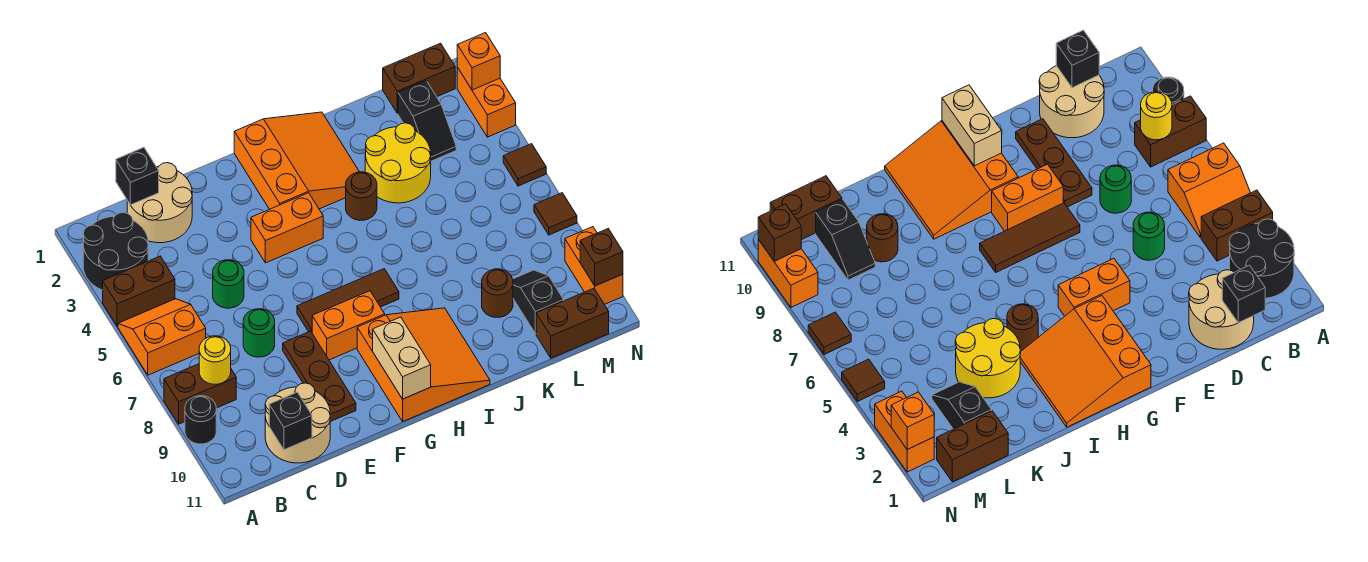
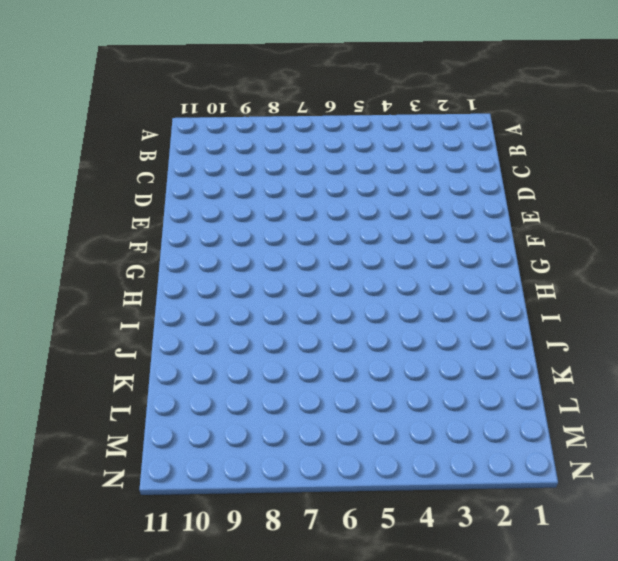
none -> black 2x2 round brick [83,212,148,290]
none -> brown 1x2 brick [103,256,175,326]
none -> orange 2x2 slope [118,299,206,375]
none -> brown 1x2 brick [164,364,236,424]

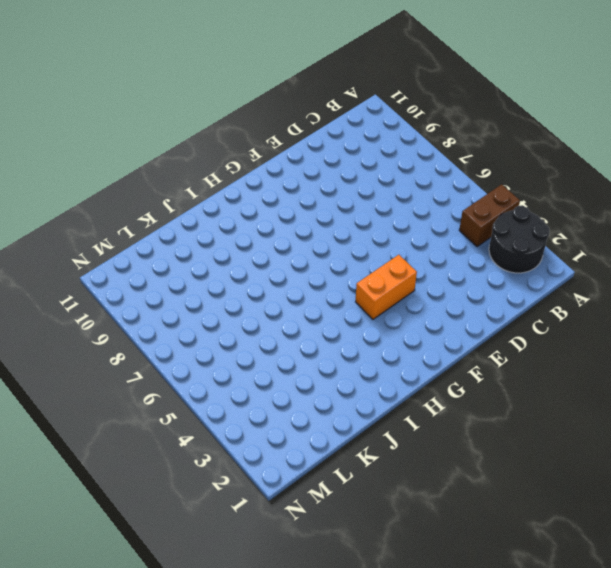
none -> orange 2x2 slope [118,299,206,375]
none -> brown 1x2 brick [164,364,236,424]
none -> black 1x1 round brick [185,396,216,444]
none -> tan 2x2 round brick [127,163,192,243]

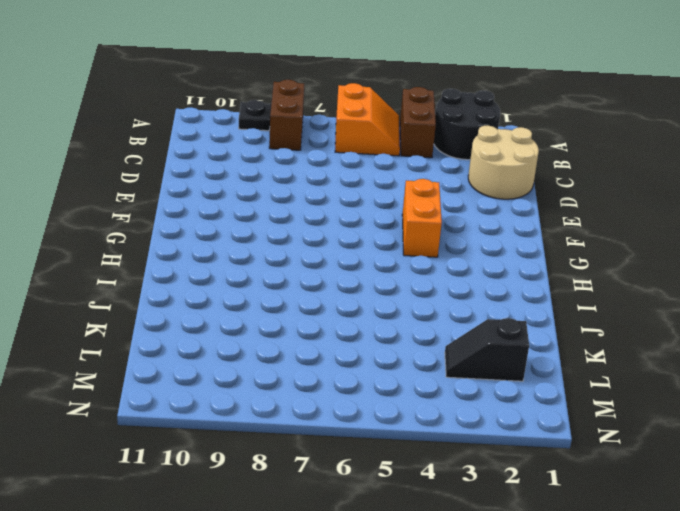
black 1x1 plate [239,100,271,131] -> black 1x1 round brick [185,396,216,444]
none -> tan 2x2 round brick [265,383,330,463]
none -> green 1x1 round brick [213,260,244,308]
none -> green 1x1 round brick [243,309,275,357]
none -> brown 1x3 plate [283,331,356,422]

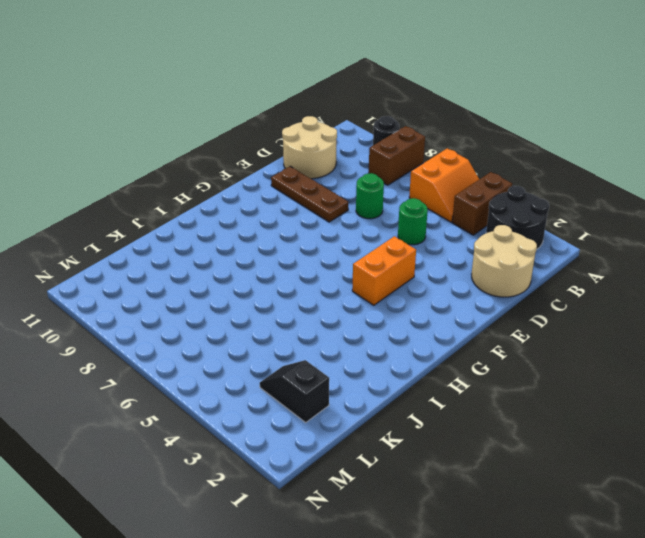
none -> brown 1x3 tile [297,269,399,332]
none -> orange 1x2 brick [312,291,385,360]
none -> orange 3x3 slope [234,112,359,209]
none -> orange 3x3 slope [357,308,490,421]

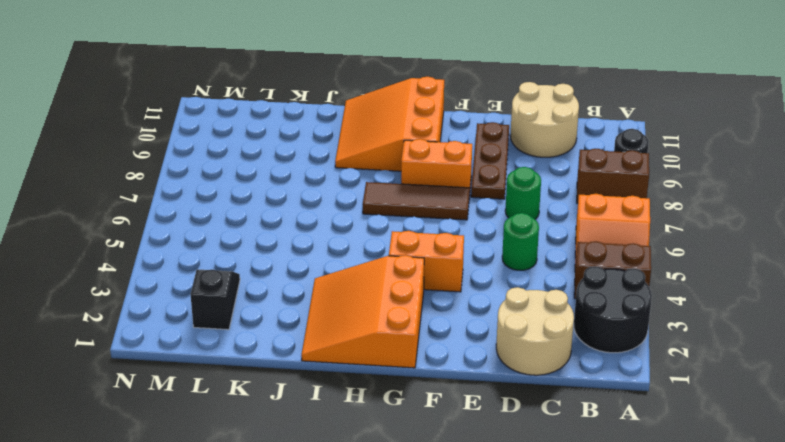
none -> brown 1x1 round brick [346,172,377,220]
none -> yellow 2x2 round brick [365,123,431,203]
none -> brown 1x1 round brick [482,269,513,317]
none -> brown 1x2 brick [383,43,455,113]

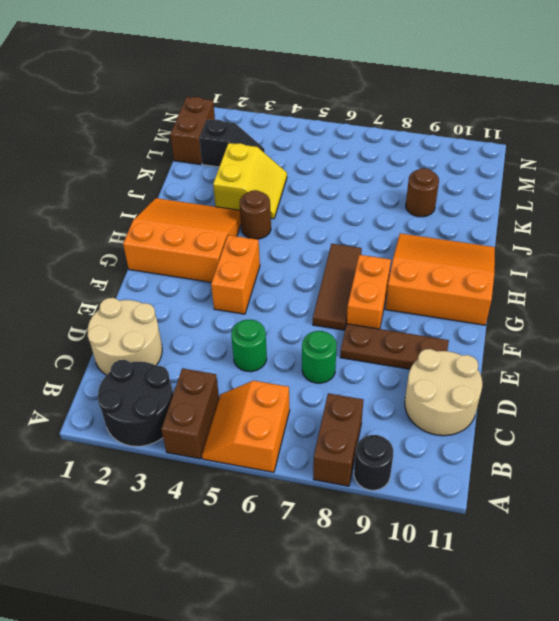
yellow 2x2 slope [213,143,287,219] -> yellow 2x2 round brick [365,123,431,203]
none -> black 1x2 slope [513,270,564,334]
none -> brown 1x2 brick [536,288,609,358]
none -> orange 1x2 brick [457,67,516,137]
none -> brown 1x1 tile [503,144,546,186]

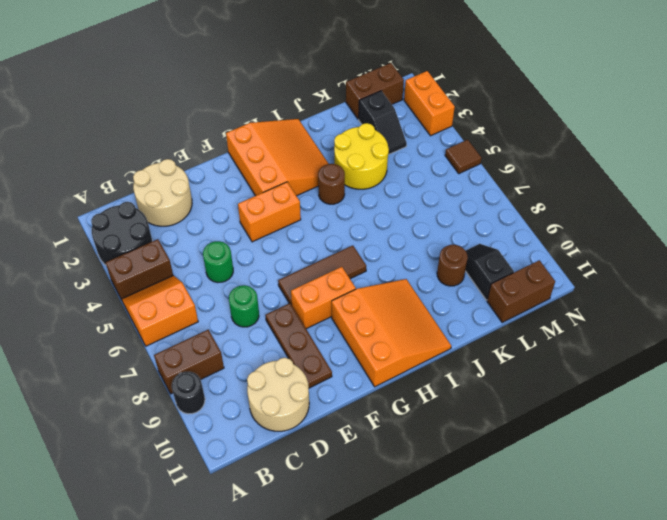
none -> brown 1x1 tile [534,193,577,235]
none -> orange 1x2 brick [565,227,623,304]
none -> yellow 1x1 round brick [199,336,231,384]
none -> black 1x1 brick [116,147,159,205]

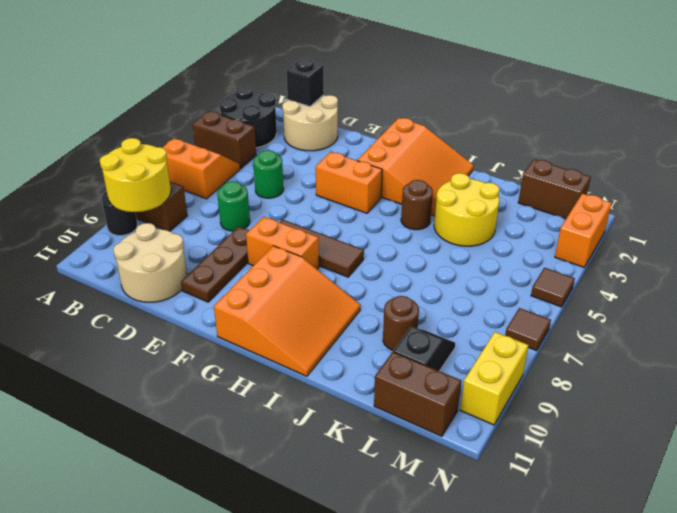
yellow 2x2 round brick [100,138,171,212] -> yellow 1x1 round brick [199,336,231,384]
yellow 1x2 brick [460,332,528,425] -> orange 1x2 brick [565,227,623,304]
none -> black 1x2 slope [398,81,456,161]
none -> black 1x1 brick [269,392,312,450]
none -> tan 1x2 brick [373,317,431,399]
none -> orange 1x1 brick [457,33,500,90]

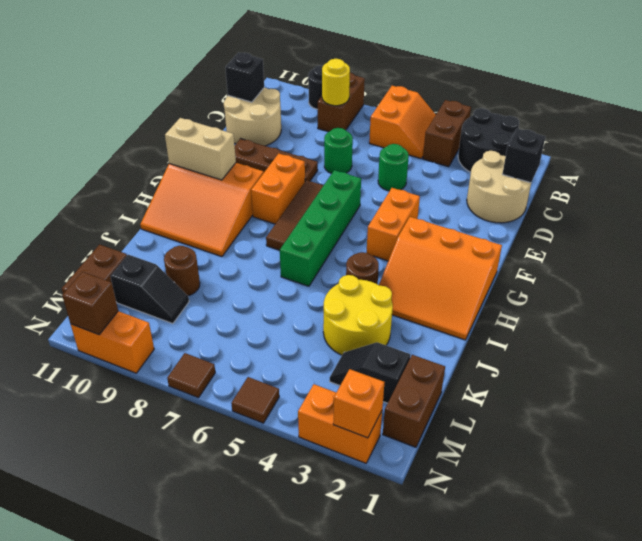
green 1x4 brick [280,170,361,286] -> none

